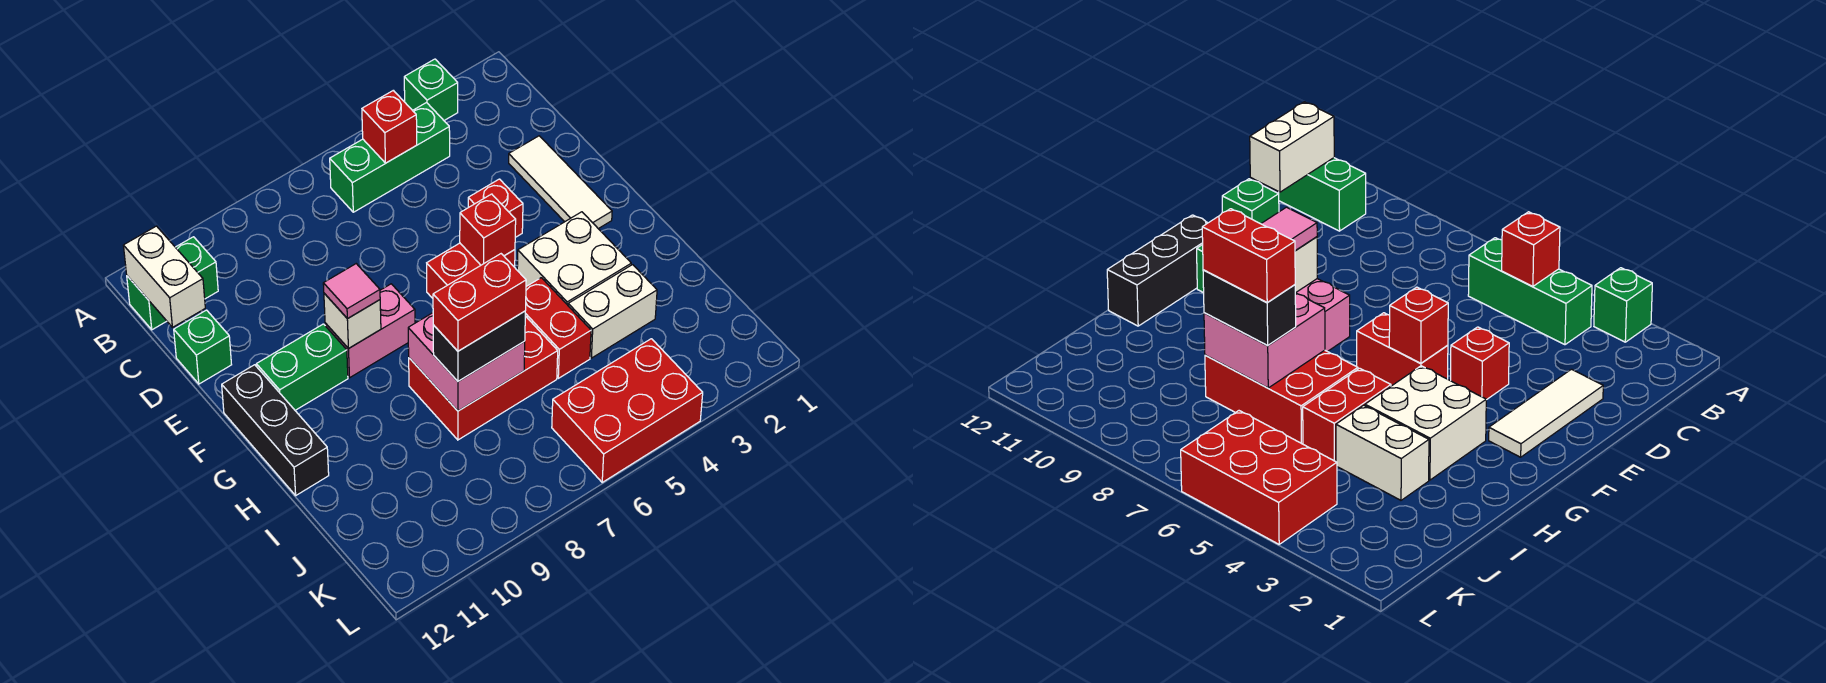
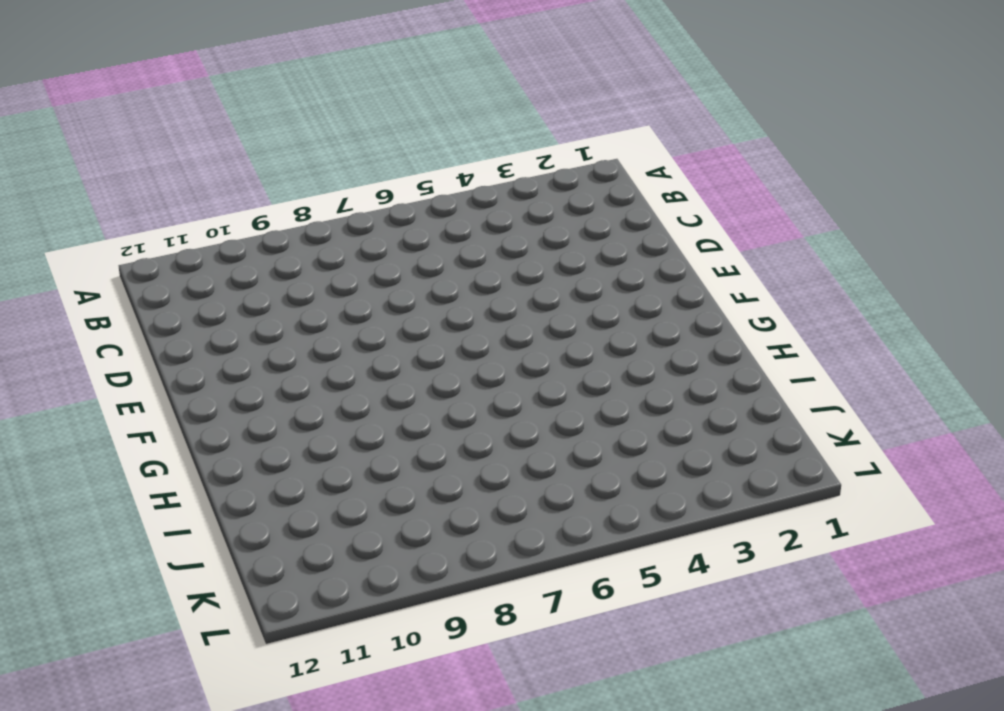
none -> green 1x1 brick [404,59,458,120]
none -> green 1x3 brick [330,103,450,212]
none -> green 1x2 brick [127,237,218,330]

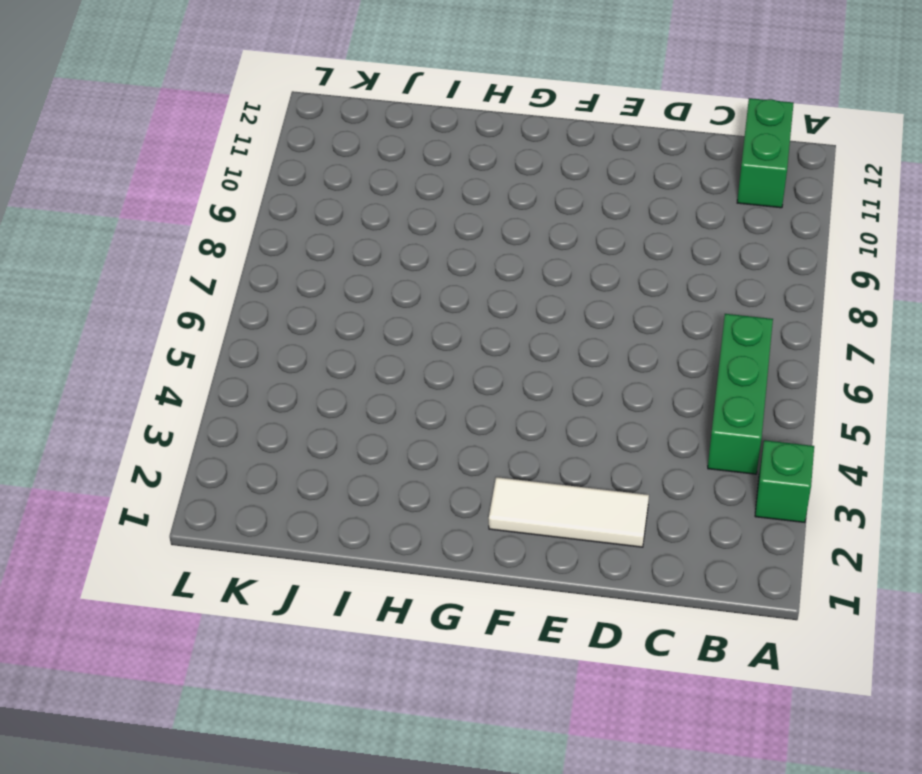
none -> green 1x1 brick [174,310,232,384]
none -> red 1x1 brick [468,179,523,237]
none -> red 1x2 brick [427,243,515,298]

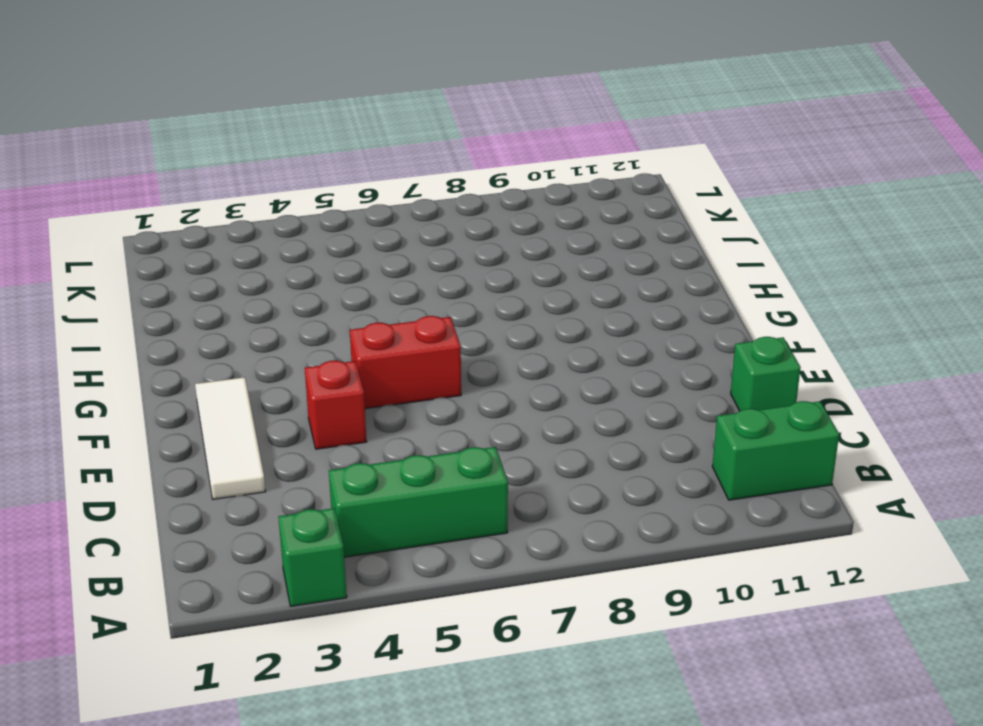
none -> pink 1x2 brick [325,284,415,378]
none -> green 1x2 brick [256,324,348,410]
none -> black 1x3 brick [222,365,329,495]

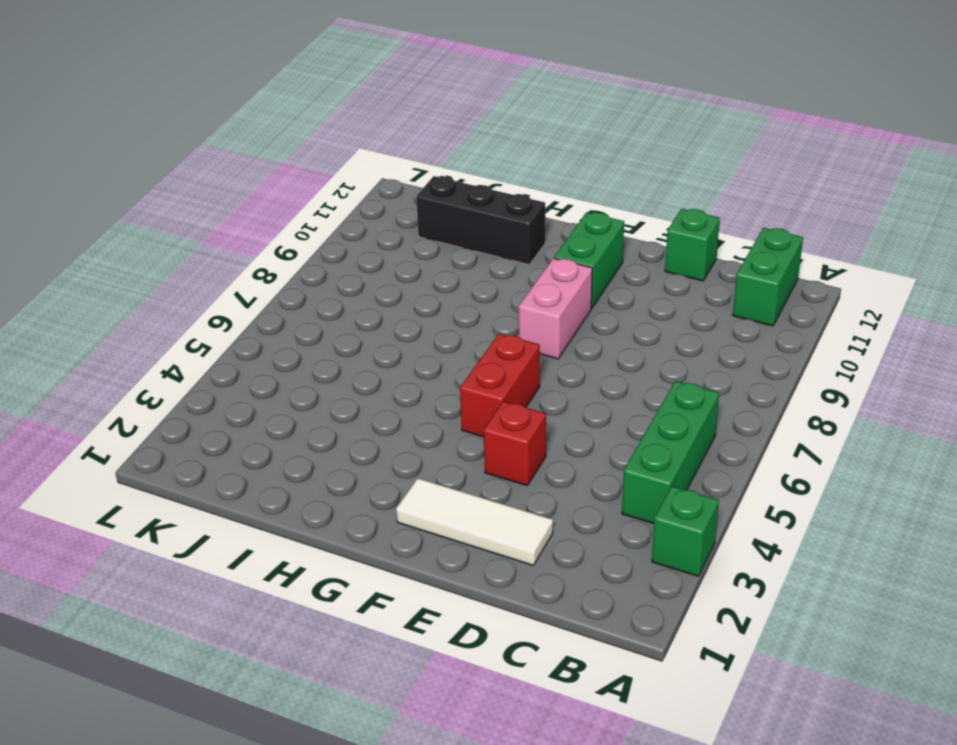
black 1x3 brick [416,176,545,265] -> black 1x3 brick moved to [222,365,329,495]
none -> white 2x2 brick [517,212,631,305]
none -> red 1x2 brick [525,278,591,378]
none -> red 2x3 brick [409,316,558,440]

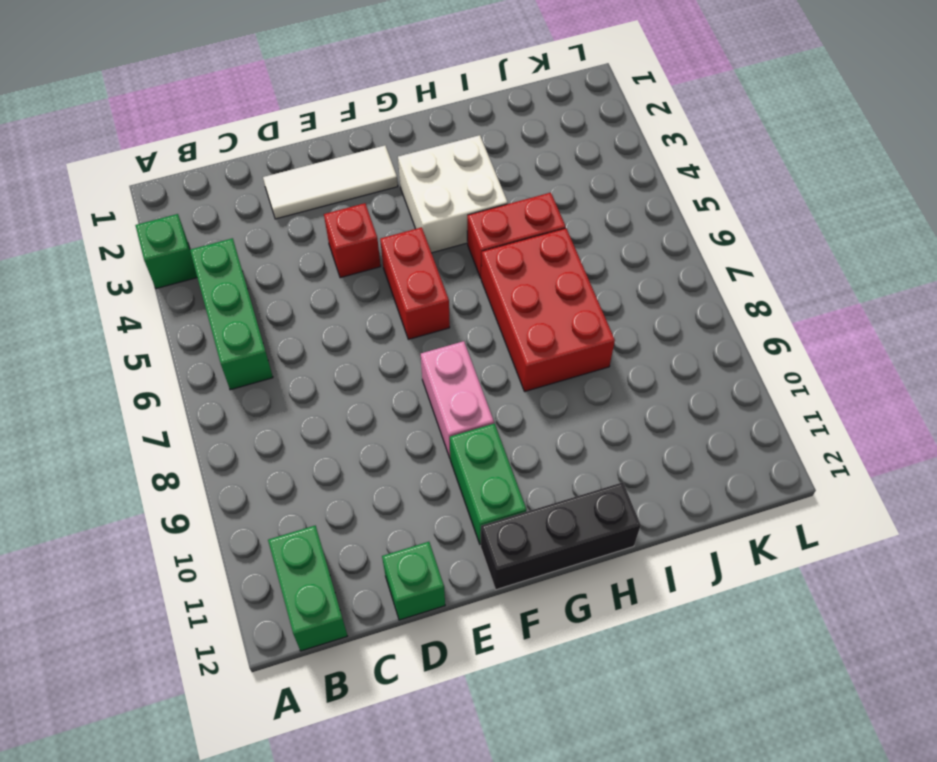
none -> white 1x2 brick [568,265,657,358]
none -> red 2x3 brick [552,339,703,482]
none -> red 1x1 brick [362,90,417,163]

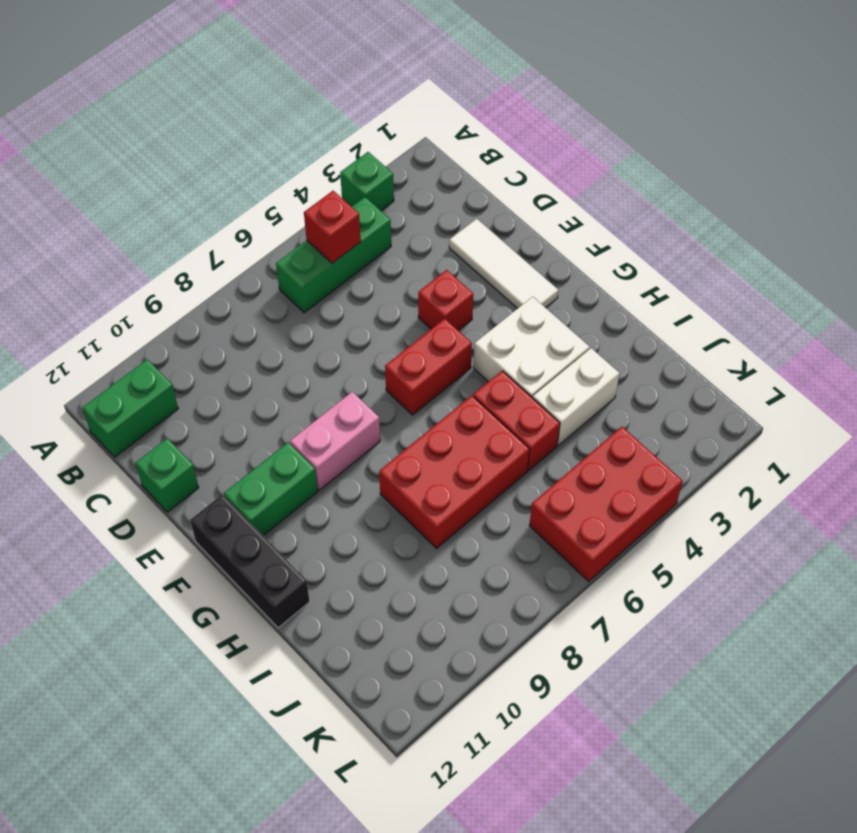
none -> white 1x2 brick [123,226,205,327]
none -> red 1x1 brick [460,194,516,265]
none -> white 1x1 brick [324,293,381,349]

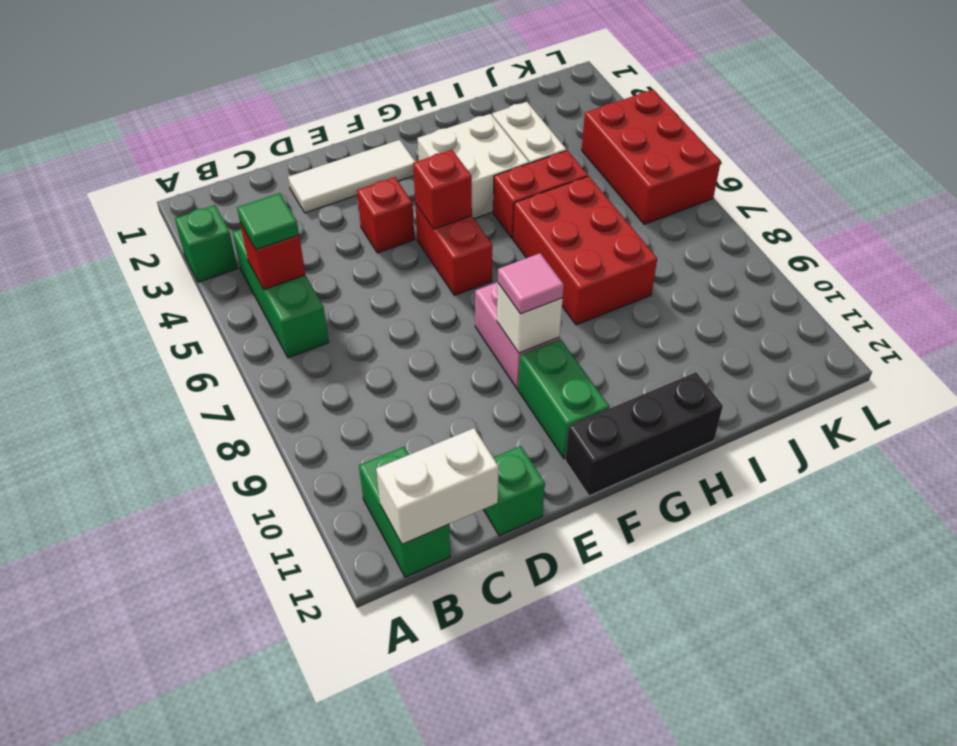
green 1x1 tile [237,193,299,250] -> none
none -> pink 2x2 brick [408,313,525,411]
none -> black 1x2 brick [433,311,525,381]
none -> red 1x2 brick [433,254,526,351]

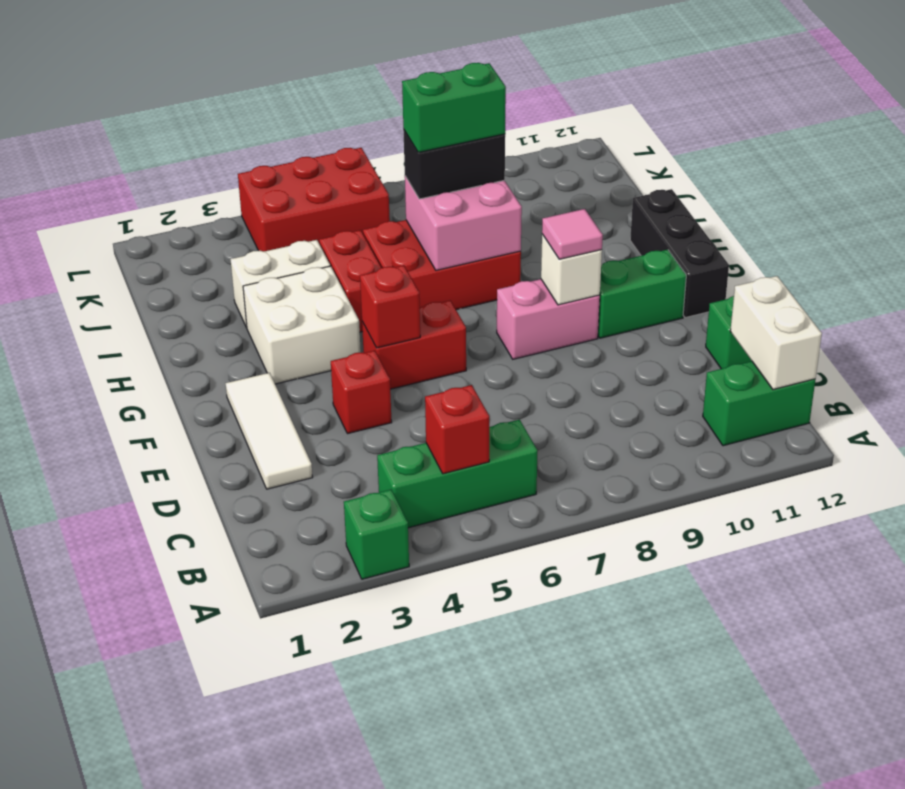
green 1x2 brick [402,63,506,152] -> red 1x2 brick [433,254,526,351]

